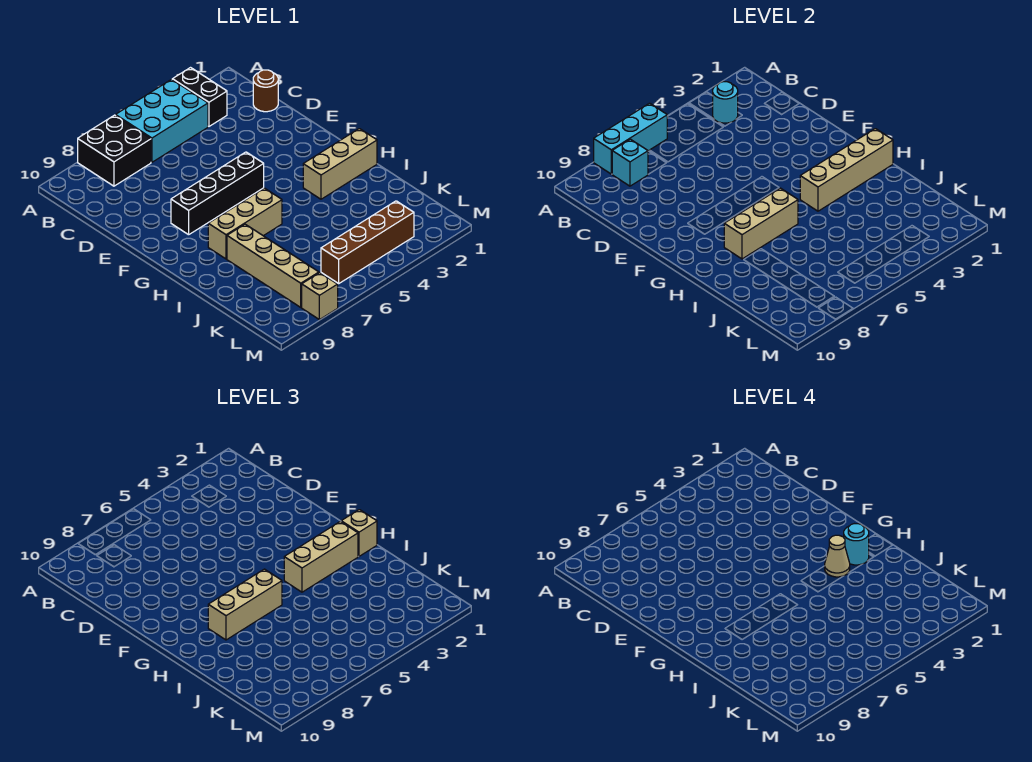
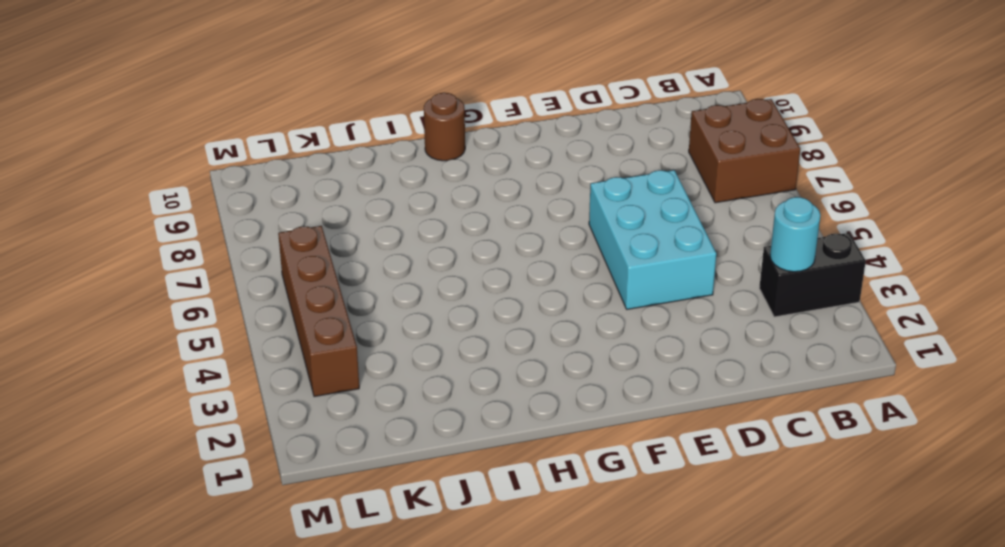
brown 2x2 brick [689,99,800,203] -> black 2x2 brick [78,115,151,186]
cyan 2x3 brick [589,170,716,309] -> cyan 2x3 brick moved to [116,79,208,162]
brown 1x1 round brick [424,93,465,161] -> brown 1x1 round brick moved to [253,70,278,112]
none -> black 1x4 brick [171,152,264,235]
none -> tan 1x3 brick [303,129,377,199]
none -> tan 1x3 brick [208,188,282,259]

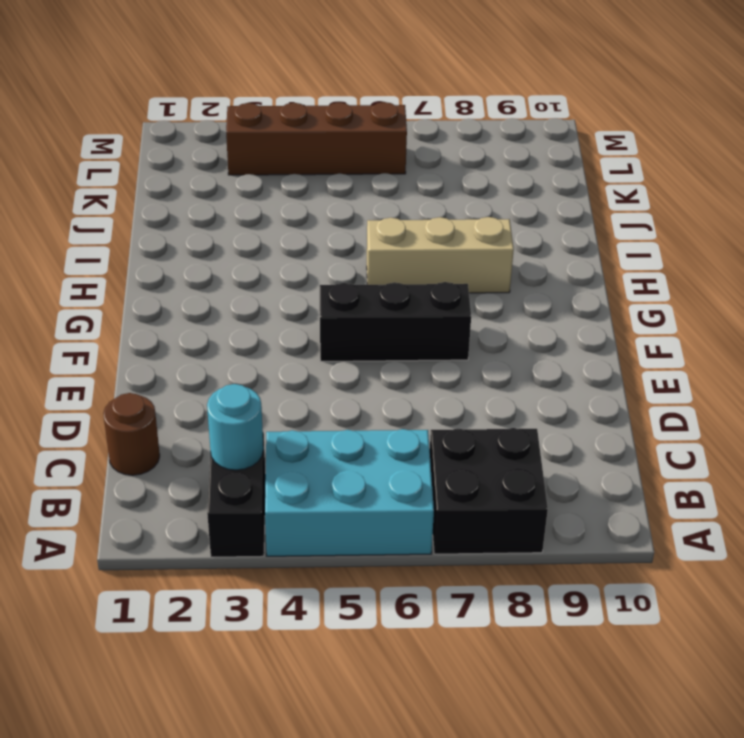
black 1x3 brick [320,282,471,361] -> black 1x4 brick [171,152,264,235]
none -> tan 1x3 brick [303,129,377,199]
none -> tan 1x4 brick [227,224,319,307]
none -> tan 1x1 brick [302,273,338,320]

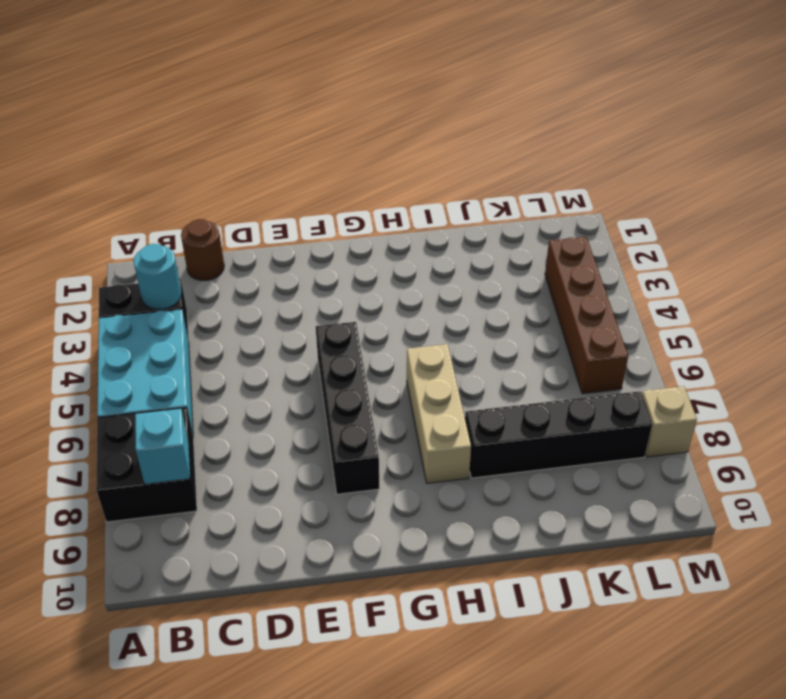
black 1x4 brick [465,391,652,478] -> tan 1x4 brick [227,224,319,307]
none -> tan 1x3 brick [303,129,377,199]
none -> cyan 1x3 brick [594,103,667,174]
none -> tan 1x4 brick [800,129,893,211]

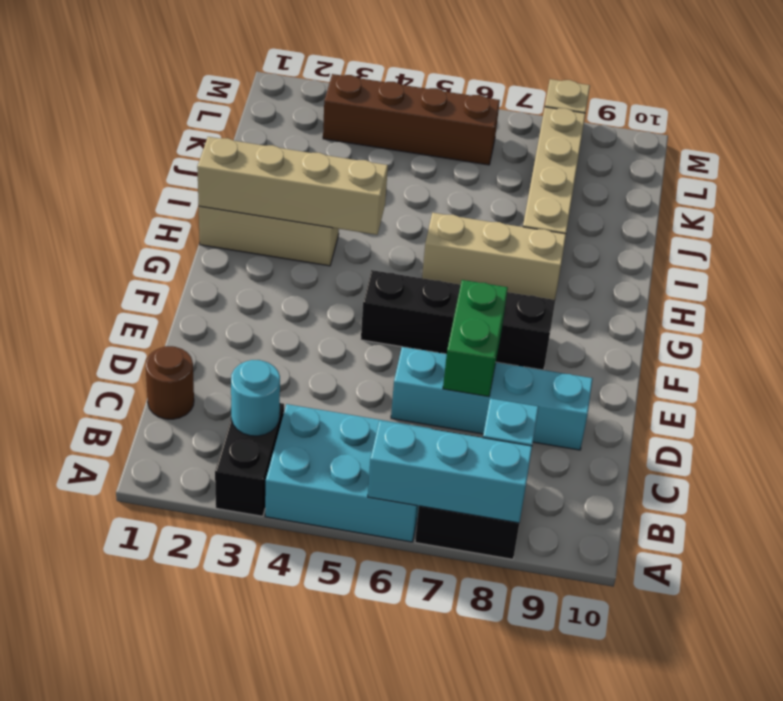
cyan 1x4 brick [391,347,593,450] -> none
green 1x2 brick [443,280,508,397] -> none
none -> tan 1x3 brick [724,188,798,259]
none -> tan 1x1 brick [341,510,377,556]
none -> tan 1x3 brick [284,521,358,592]

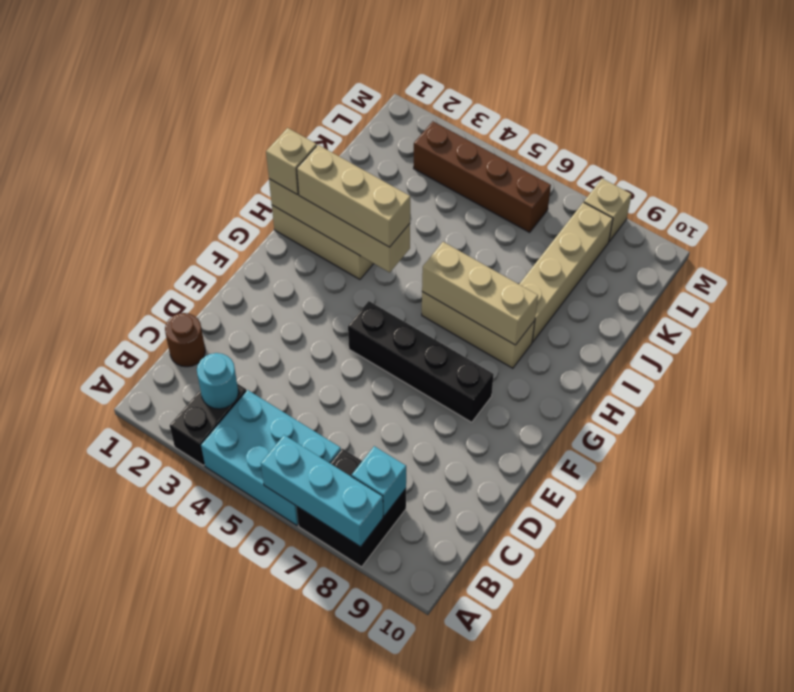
none -> tan 1x3 brick [208,569,282,640]
none -> cyan 1x1 round brick [844,524,869,565]
none -> tan 1x1 cone [825,535,850,577]

